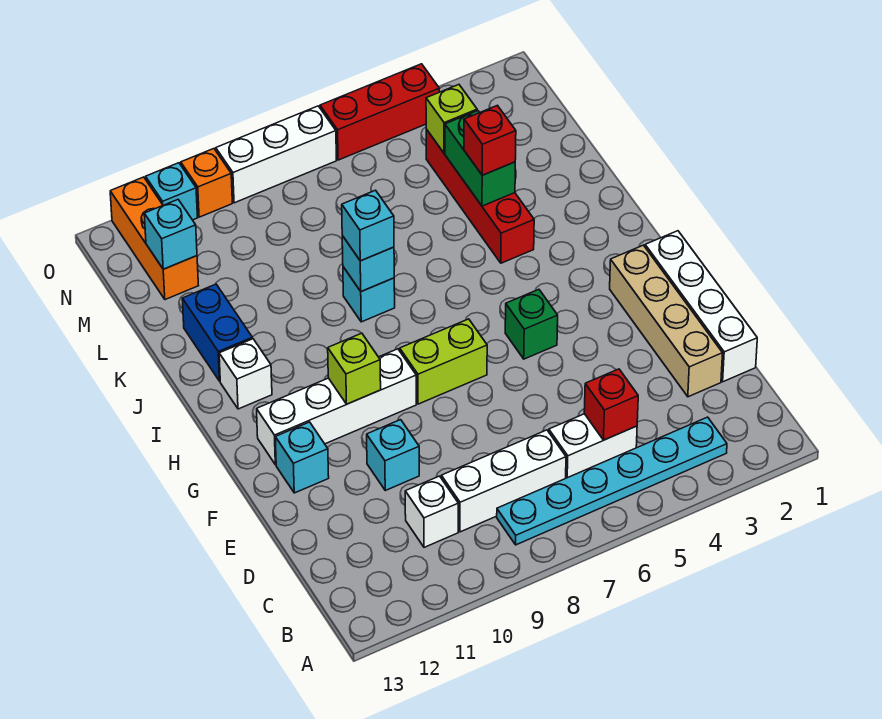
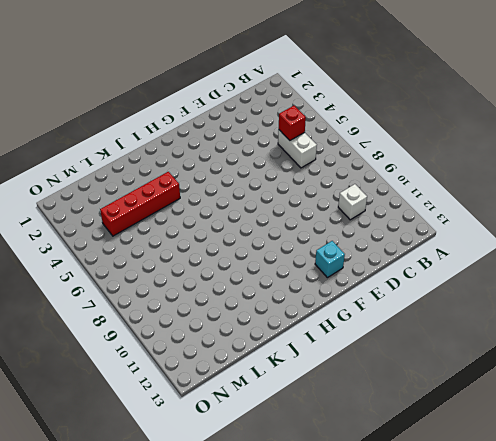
none -> cyan 1x6 plate [497,417,727,545]
none -> white 1x3 brick [441,430,566,532]
none -> white 1x4 brick [645,231,757,382]

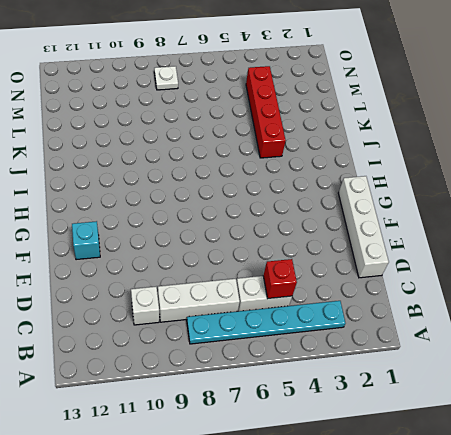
white 1x1 plate [154,66,178,90] -> none
none -> tan 1x4 brick [610,245,723,397]
none -> cyan 1x1 brick [367,420,419,490]
none -> green 1x1 brick [505,289,558,359]

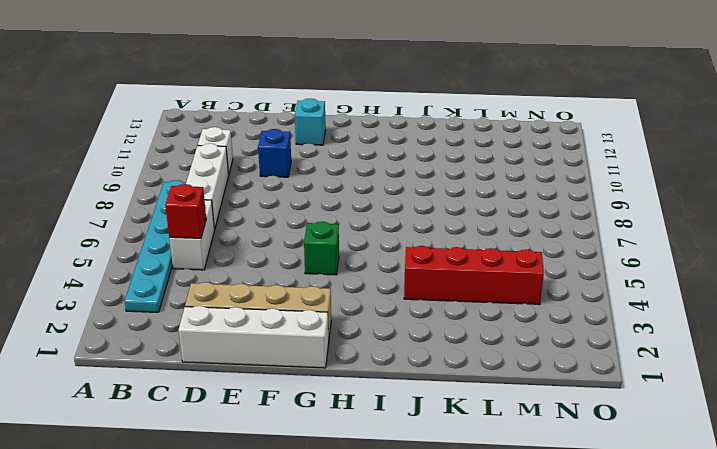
blue 1x1 brick [258,129,291,177] -> cyan 1x1 brick [367,420,419,490]
none -> lime 1x2 brick [400,319,487,404]
none -> white 1x4 brick [257,349,416,465]
none -> white 1x1 brick [219,339,272,409]

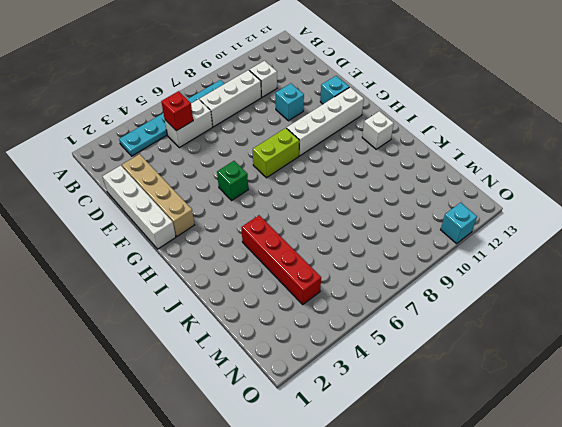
none -> cyan 1x1 brick [343,267,395,322]
none -> blue 1x2 brick [182,284,252,381]
none -> orange 1x3 brick [110,177,198,300]

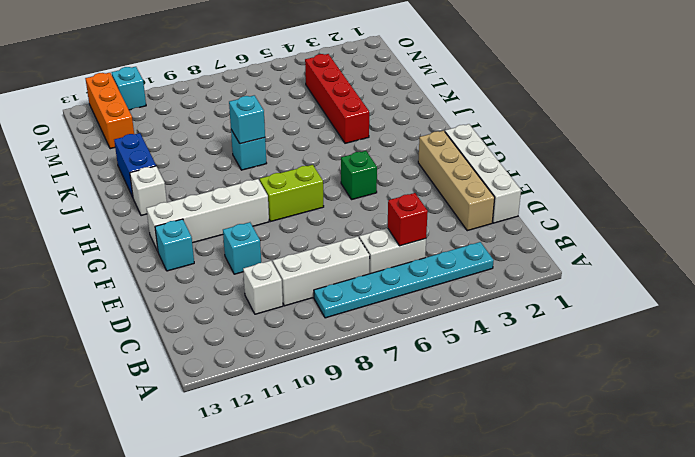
none -> red 1x3 brick [320,64,439,160]
none -> white 1x3 brick [216,106,336,203]
none -> orange 1x1 brick [181,149,232,217]

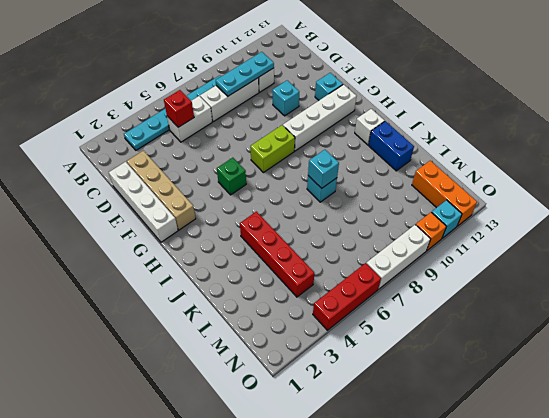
cyan 1x3 plate [216,52,274,96] -> none
none -> lime 1x1 brick [328,333,381,404]
none -> green 1x2 brick [445,111,515,206]
none -> lime 1x1 brick [426,85,477,153]

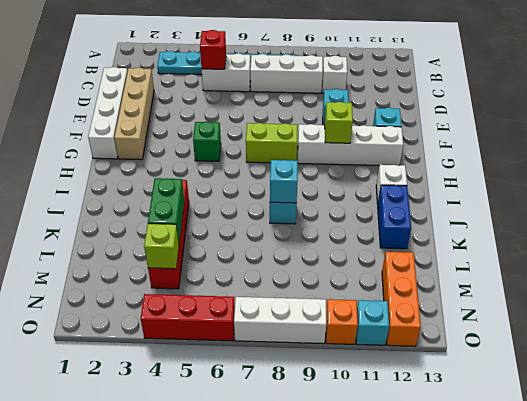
none -> cyan 1x1 brick [144,200,197,269]
none -> cyan 1x1 brick [342,190,394,261]
none -> red 1x1 brick [464,105,516,175]

